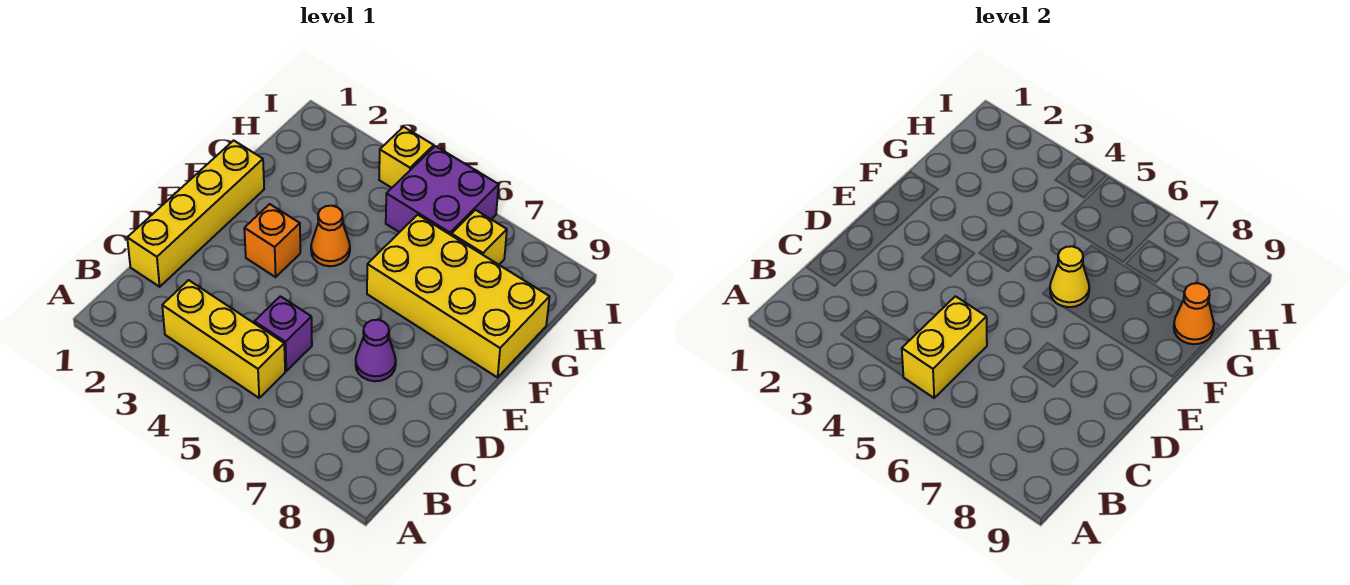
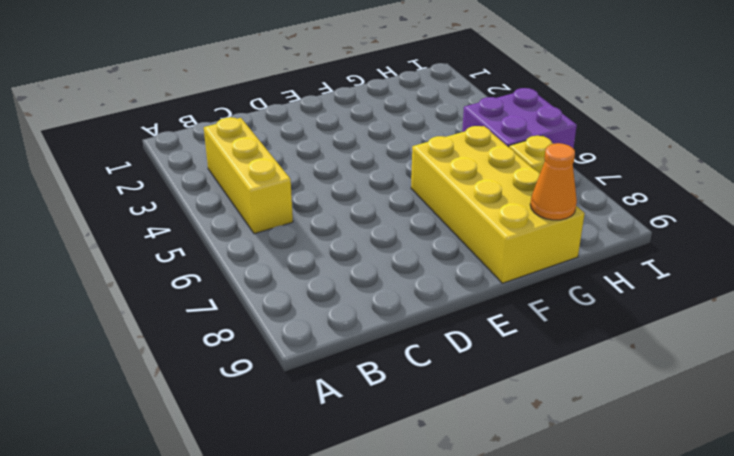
none -> yellow 1x4 brick [127,140,264,287]
none -> purple 1x1 brick [254,296,312,371]
none -> purple 1x1 cone [356,320,396,381]

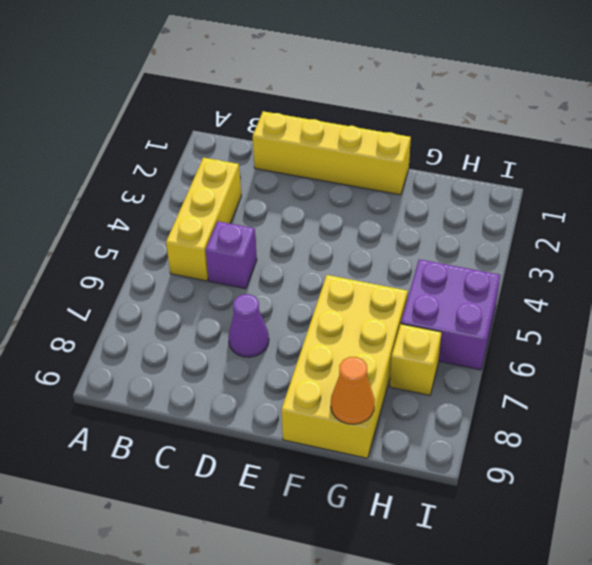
none -> orange 1x1 brick [244,204,300,277]
none -> orange 1x1 cone [311,206,350,266]
none -> yellow 1x1 brick [379,127,434,188]

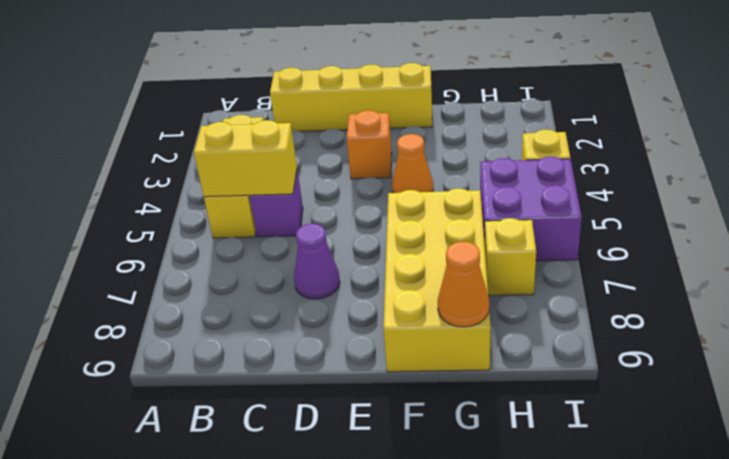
none -> yellow 1x1 cone [1050,246,1089,307]

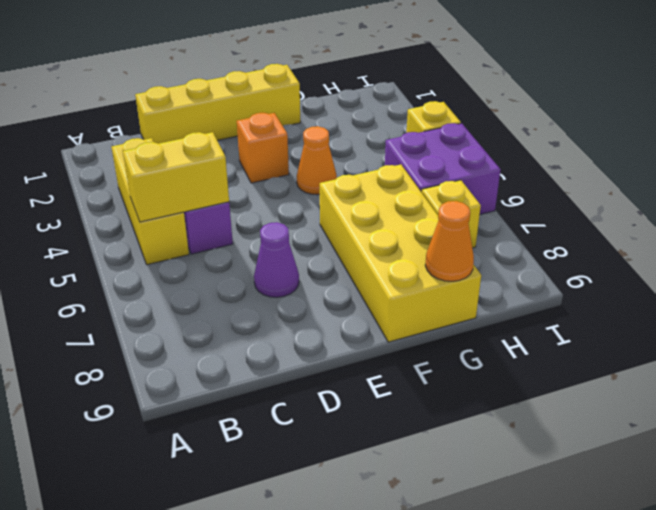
none -> yellow 1x1 cone [1050,246,1089,307]

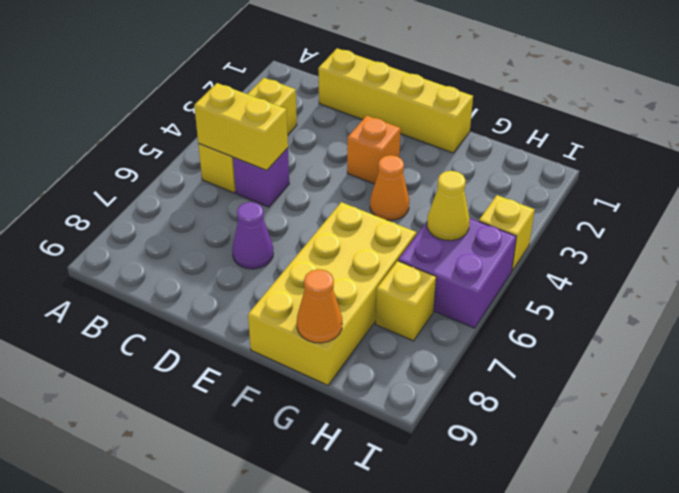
yellow 1x1 cone [427,171,470,241] -> yellow 1x1 cone moved to [1050,246,1089,307]

